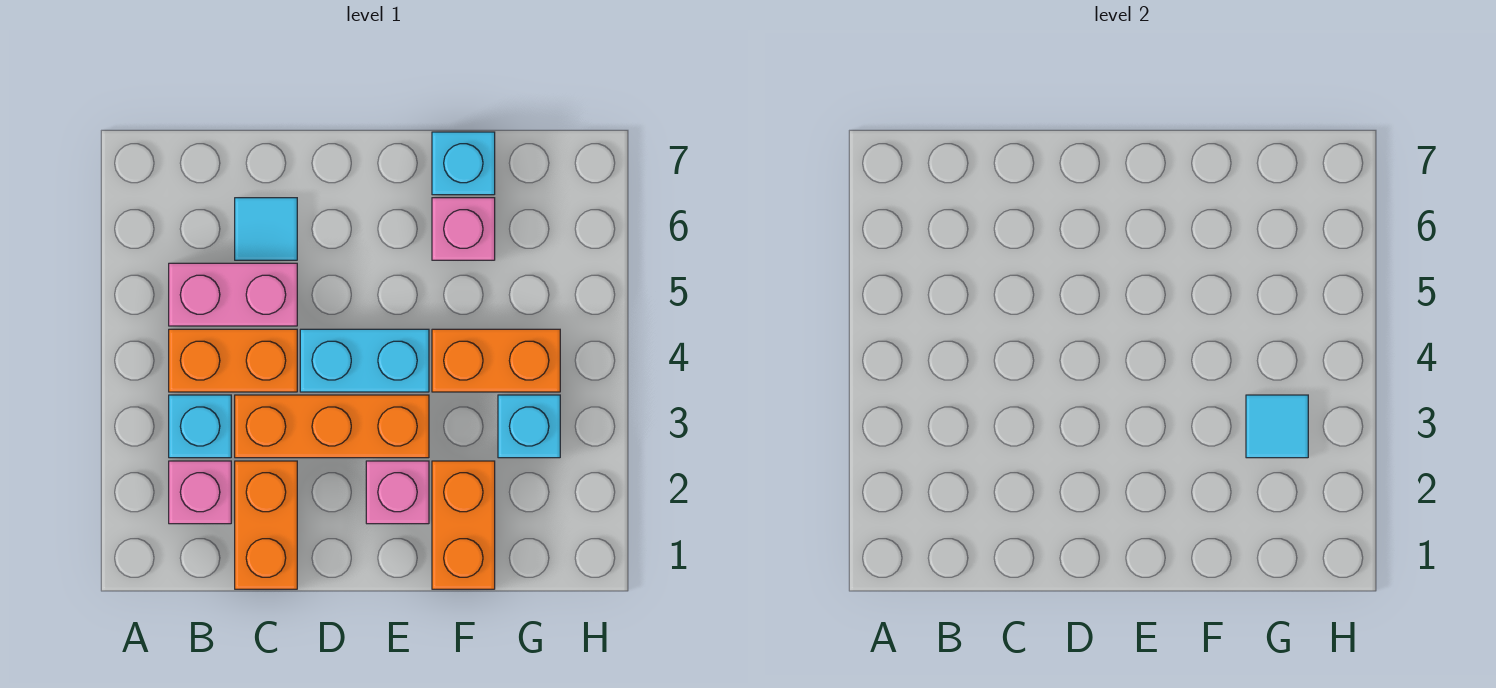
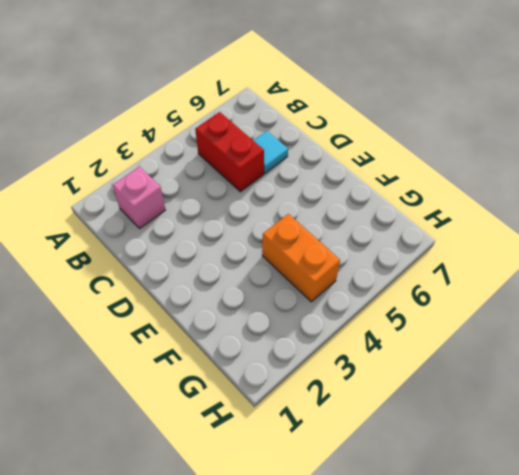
red 1x2 brick [195,112,264,192] -> pink 1x2 brick [169,263,297,326]
none -> cyan 1x1 brick [169,395,231,458]
none -> orange 1x2 brick [169,329,297,392]
none -> orange 1x2 brick [235,461,297,589]

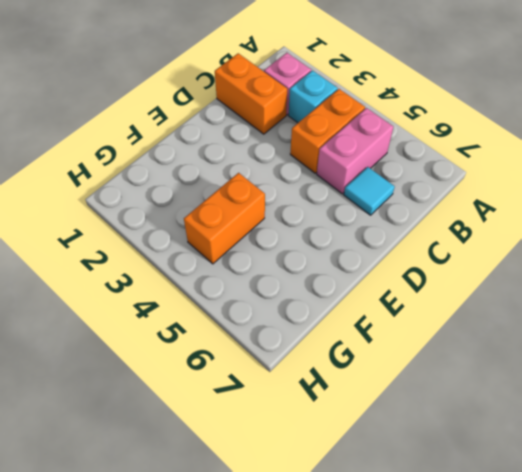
none -> orange 1x3 brick [235,395,429,458]
none -> cyan 1x2 brick [300,329,429,392]
none -> pink 1x1 brick [366,461,429,524]

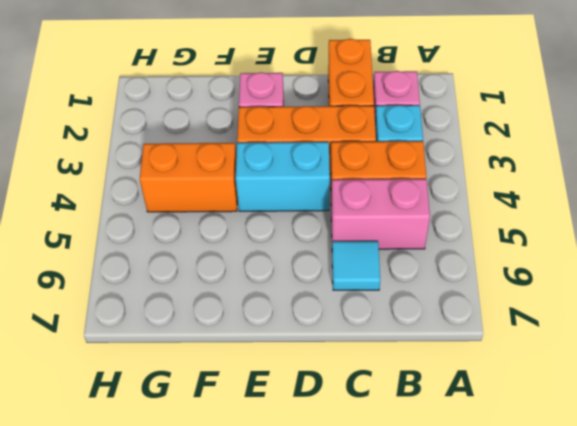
none -> orange 1x2 brick [432,461,495,589]
none -> pink 1x1 brick [432,198,495,260]
none -> cyan 1x1 brick [432,132,495,195]

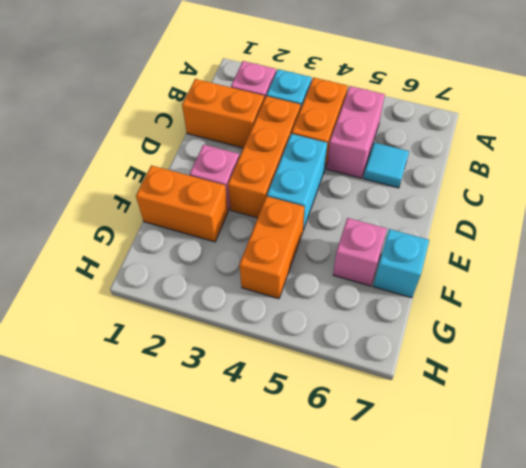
none -> cyan 1x1 brick [498,395,560,458]
none -> cyan 1x1 tile [1246,395,1308,458]

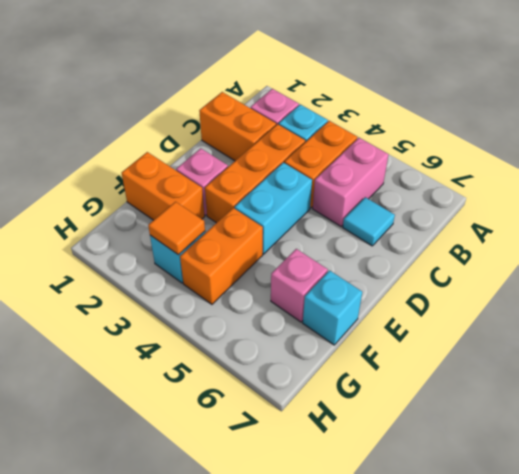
orange 1x1 tile [148,202,205,255] -> cyan 1x1 tile [1246,395,1308,458]

